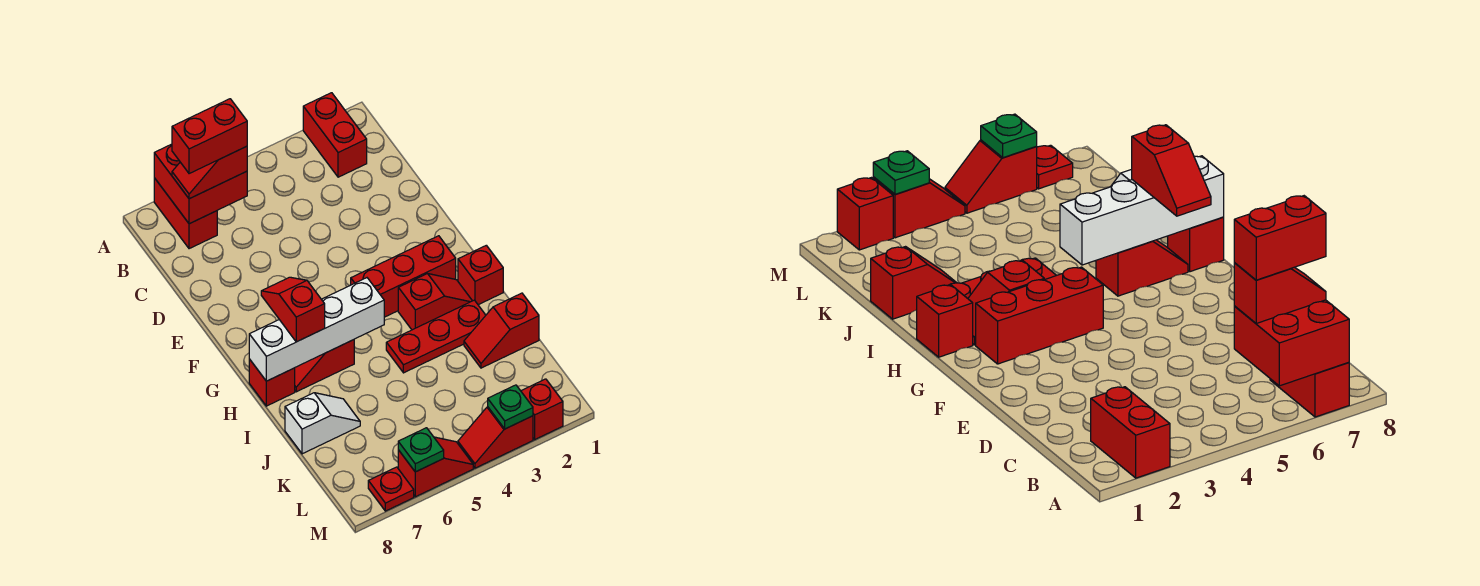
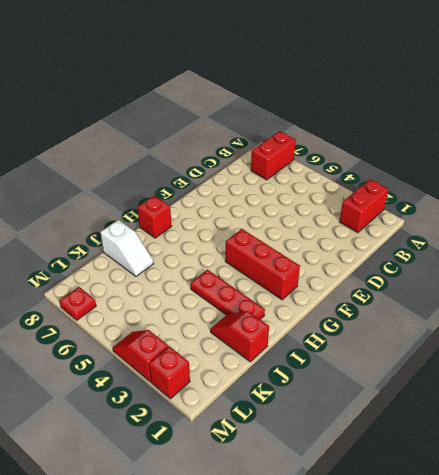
none -> red 1x1 brick [458,245,503,305]
none -> red 1x2 slope [398,274,472,330]
none -> red 1x2 slope [295,340,354,392]

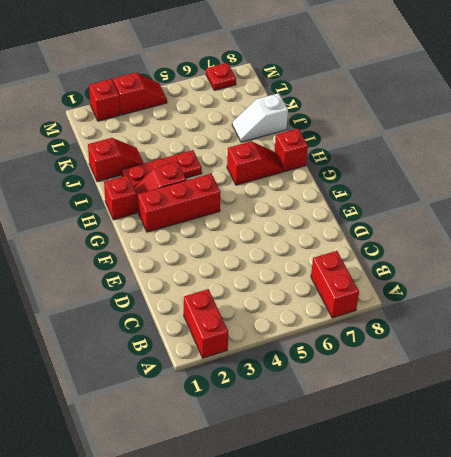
none -> red 1x2 slope [398,437,473,497]
none -> red 2x2 brick [154,144,247,224]
none -> white 1x4 brick [249,278,384,381]

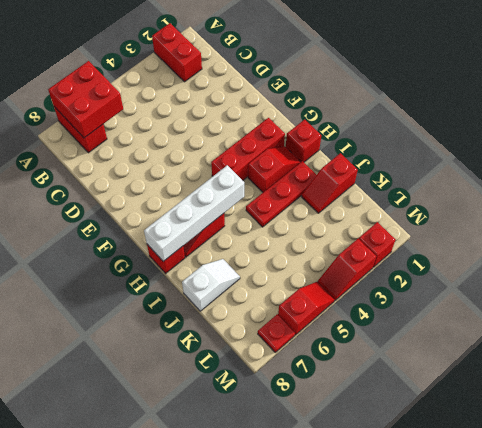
none -> green 1x1 plate [488,385,533,429]
none -> green 1x1 plate [398,428,444,472]
none -> red 1x2 slope [172,146,247,199]

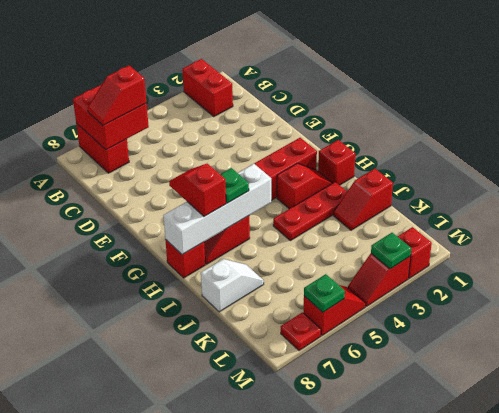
green 1x1 plate [220,168,249,203] -> none
none -> red 1x2 brick [172,99,247,174]

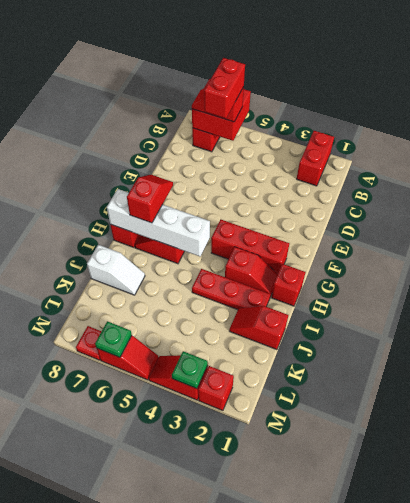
red 1x2 brick [204,58,245,118] -> red 1x2 brick turned to [172,99,247,174]

